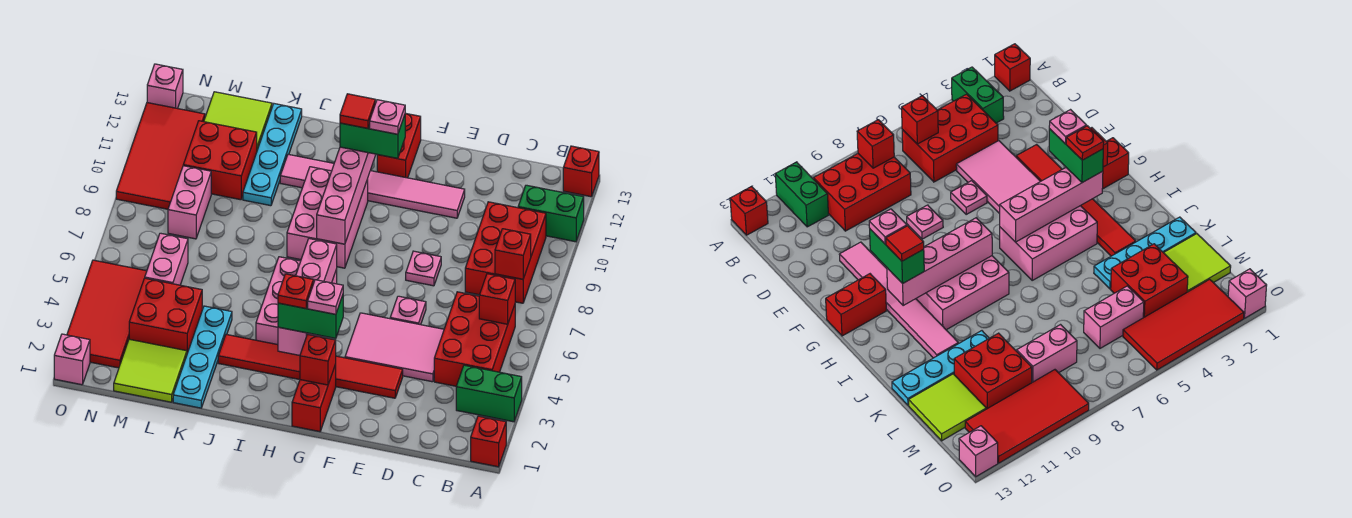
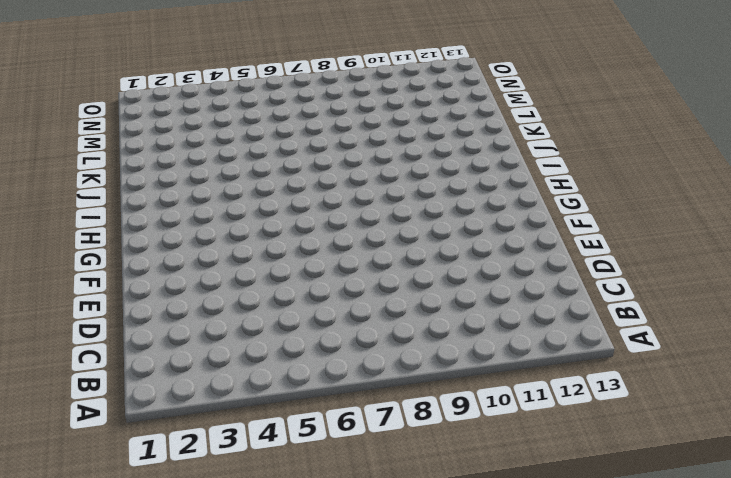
none -> red 1x1 brick [471,416,506,467]
none -> green 1x2 brick [456,365,522,422]
none -> green 1x2 brick [518,185,584,242]
none -> red 1x1 brick [563,146,599,197]

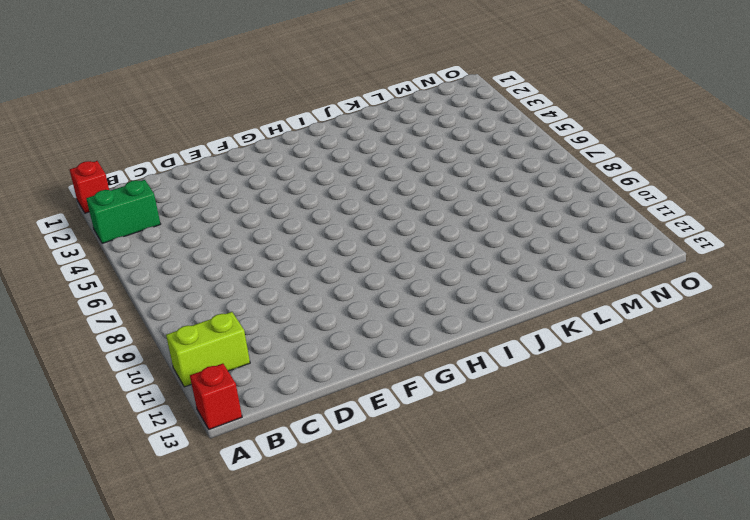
lime 1x2 brick [166,312,250,387] -> green 1x2 brick [518,185,584,242]
none -> red 2x3 brick [434,292,515,386]
none -> red 2x3 brick [465,202,546,303]
none -> pink 2x3 tile [345,313,444,382]
none -> red 1x6 tile [218,334,403,398]

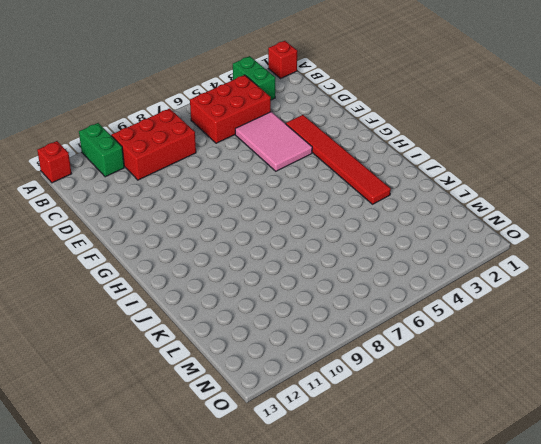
none -> pink 1x1 plate [390,296,426,325]
none -> pink 1x1 plate [406,251,441,286]
none -> pink 1x6 tile [280,154,465,218]
none -> red 1x2 brick [292,364,336,432]

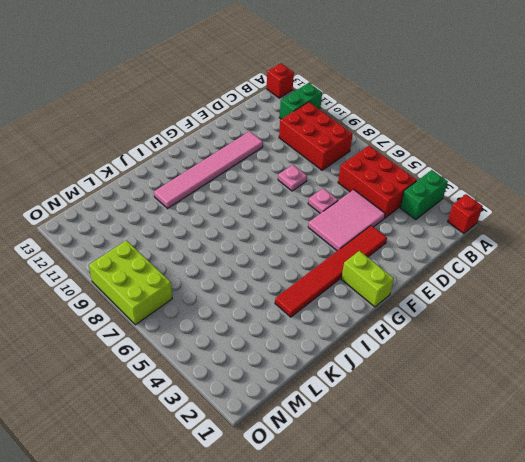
lime 1x2 brick [341,251,394,307] -> red 1x2 brick [292,364,336,432]
lime 2x3 brick [89,240,172,325] -> red 2x4 tile [116,103,205,209]
none -> red 1x2 brick [377,113,421,178]
none -> pink 2x3 brick [256,257,337,345]
none -> pink 2x3 brick [287,167,368,268]
none -> cyan 1x4 plate [173,306,232,408]

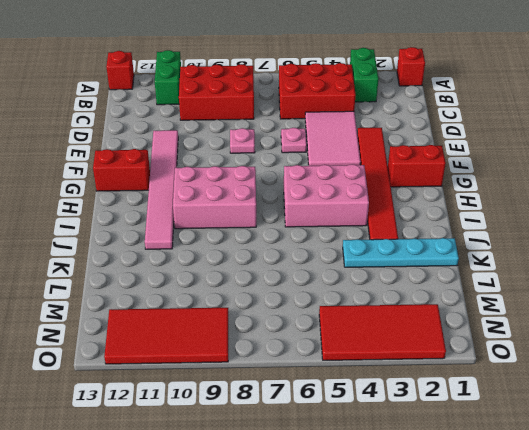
none -> cyan 1x4 plate [243,104,302,206]
none -> lime 2x2 tile [114,339,187,402]
none -> red 2x2 brick [129,278,202,353]
none -> red 2x2 brick [183,121,257,200]

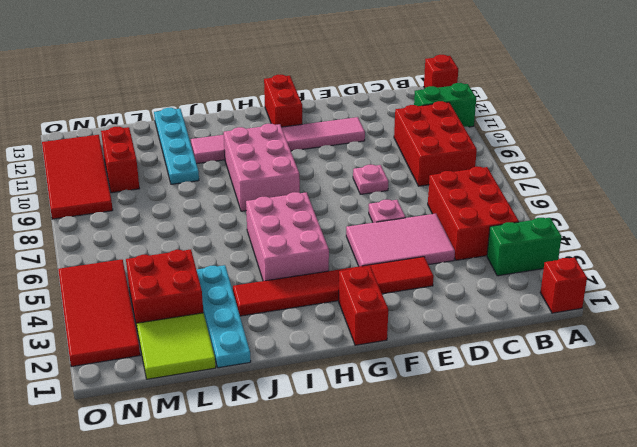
red 1x2 brick [101,127,139,193] -> red 2x2 brick [183,121,257,200]
none -> lime 2x2 tile [204,92,272,150]
none -> pink 1x2 brick [145,233,188,285]
none -> pink 1x2 brick [168,166,211,239]
none -> pink 1x1 brick [54,334,90,385]

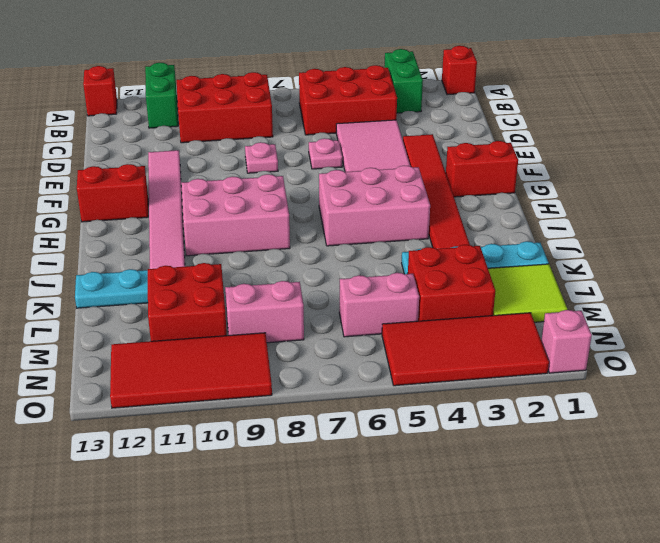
none -> lime 2x2 tile [204,92,272,150]
none -> pink 1x1 brick [147,64,183,108]
none -> red 1x1 brick [479,274,515,324]
none -> red 1x1 brick [495,229,531,279]

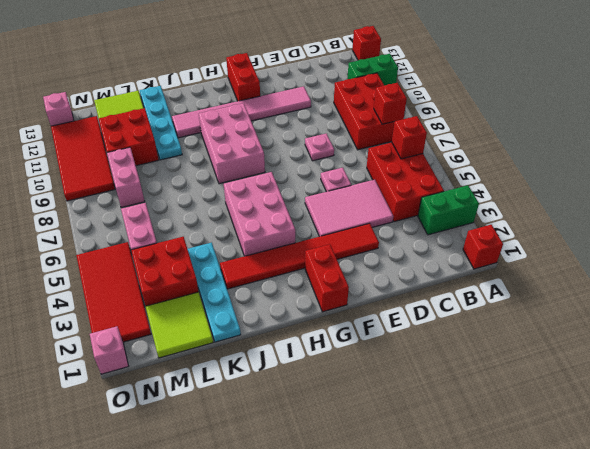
none -> red 1x1 brick [300,334,336,385]
none -> pink 1x4 brick [278,239,337,355]
none -> pink 1x4 brick [317,147,376,244]
none -> green 1x2 brick [278,295,343,338]

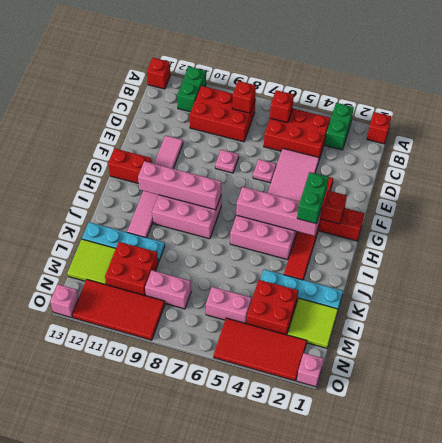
none -> green 1x2 brick [340,115,405,158]
none -> pink 1x1 plate [308,280,343,314]
none -> pink 1x1 plate [370,100,405,134]
none -> red 1x1 plate [278,274,314,309]

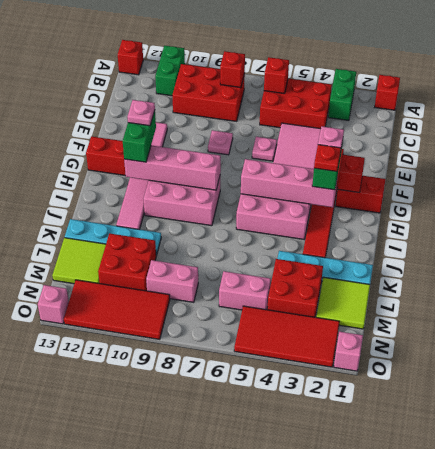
none -> red 1x1 tile [340,94,376,128]

